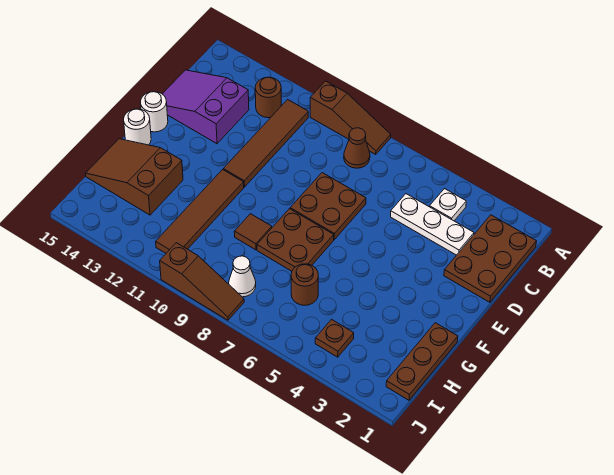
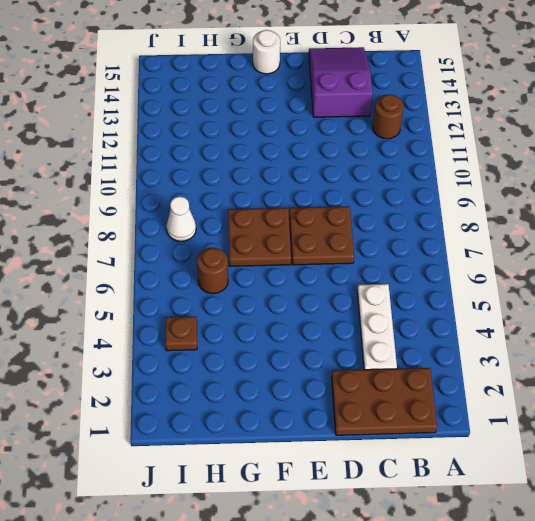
none -> brown 1x3 slope [310,81,391,154]
none -> white 1x1 plate [430,189,466,221]
none -> brown 1x1 cone [344,128,370,168]

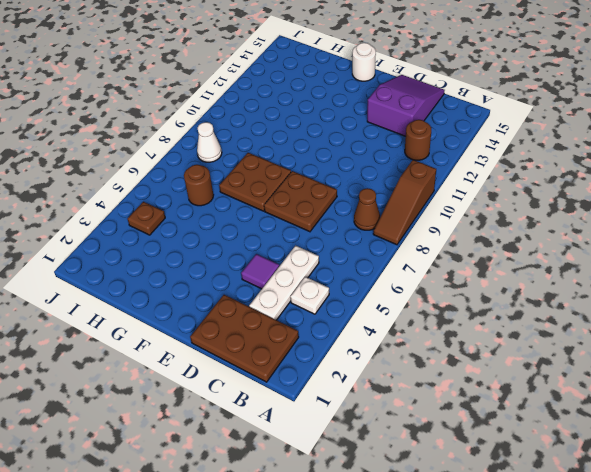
purple 1x1 tile [241,254,279,289] -> none
none -> brown 1x4 tile [223,99,308,187]
none -> white 1x1 round brick [141,92,168,132]
none -> brown 1x4 tile [156,170,244,253]

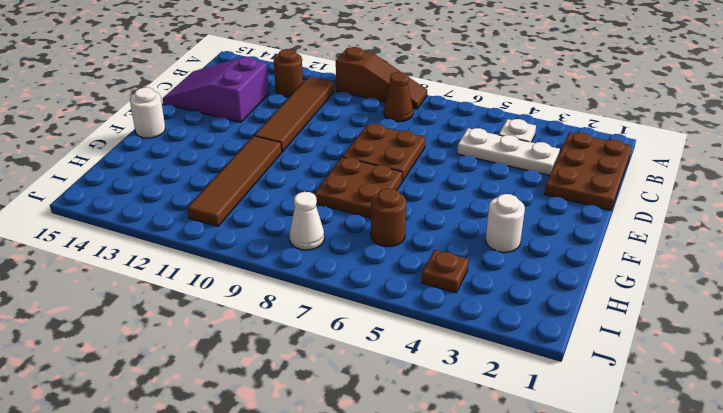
white 1x1 round brick [486,194,525,252] -> white 1x1 round brick moved to [141,92,168,132]
none -> brown 1x3 plate [386,323,458,400]
none -> brown 1x1 tile [234,214,272,250]
none -> brown 2x3 slope [86,139,183,215]

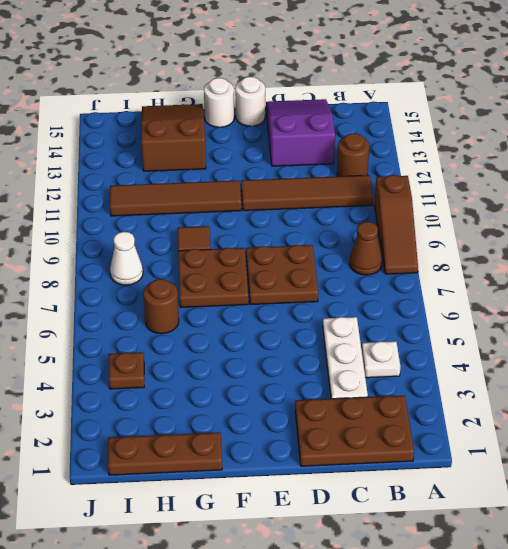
none -> brown 1x3 slope [160,243,244,320]

